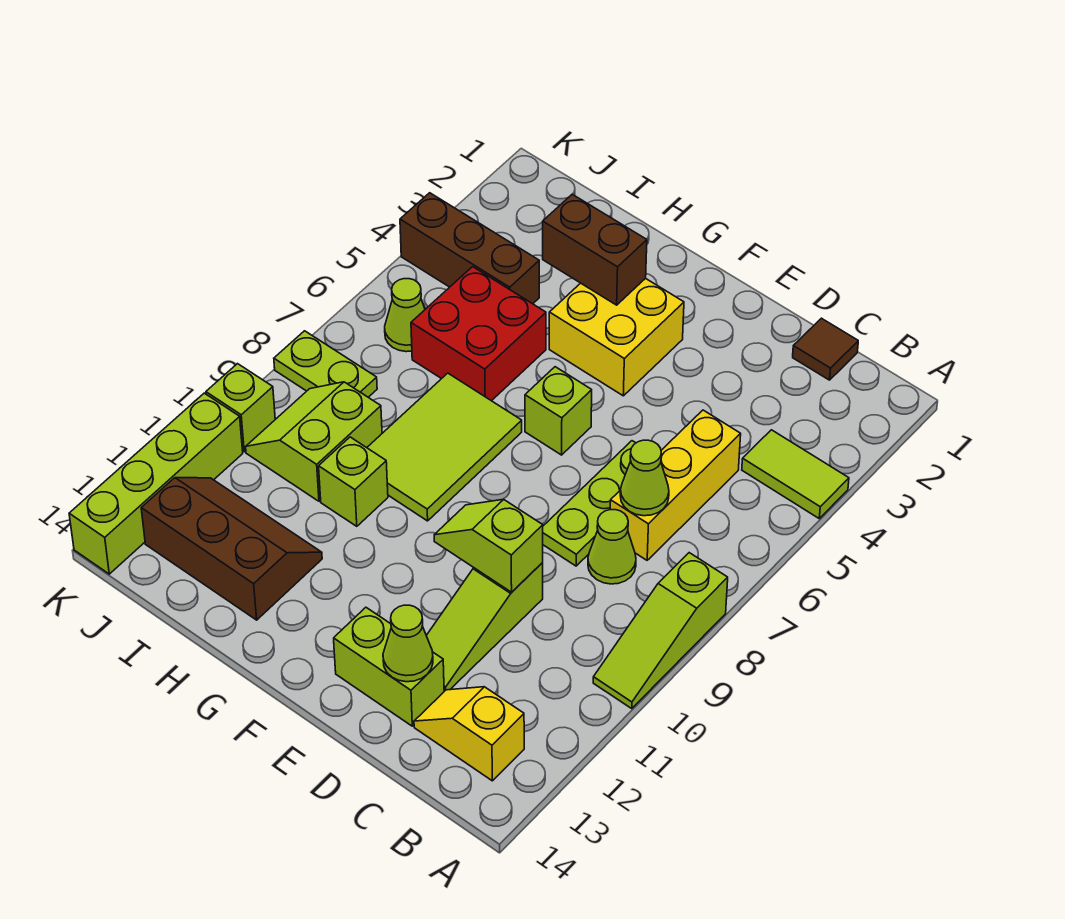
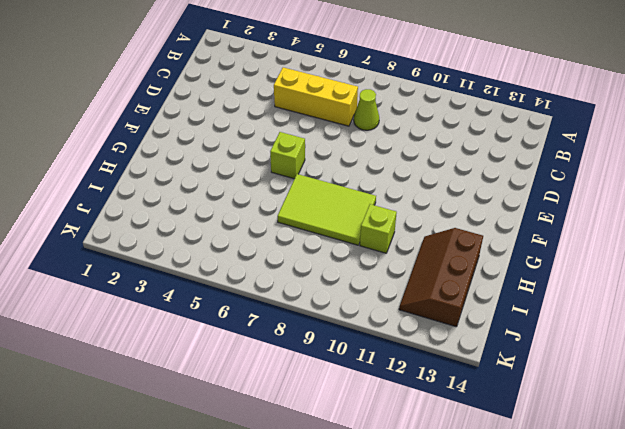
none -> lime 1x2 tile [742,430,849,518]
none -> lime 1x3 slope [593,553,728,708]
none -> yellow 1x2 slope [414,687,524,781]

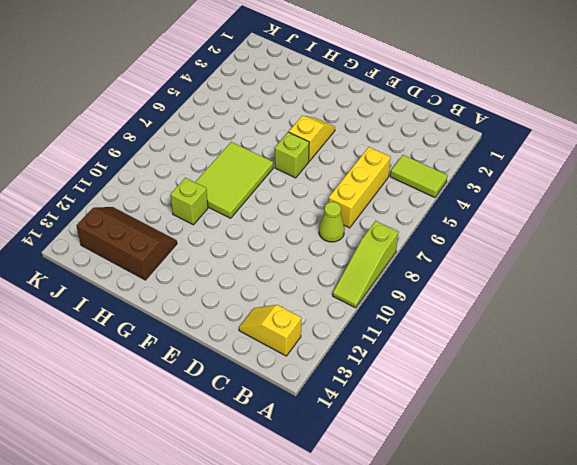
yellow 1x2 slope [289,116,335,161] -> yellow 2x2 brick [549,278,684,396]
none -> brown 1x1 tile [793,318,858,380]
none -> lime 1x3 plate [543,441,635,566]
none -> lime 1x3 slope [426,563,543,691]

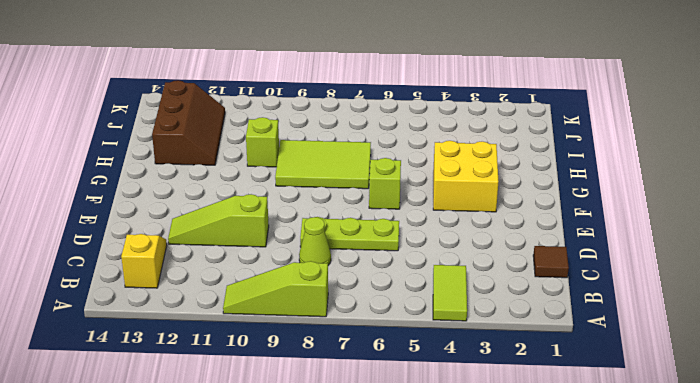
none -> yellow 1x3 brick [610,410,741,560]
none -> lime 1x2 brick [334,607,444,726]
none -> red 2x2 brick [411,267,546,401]

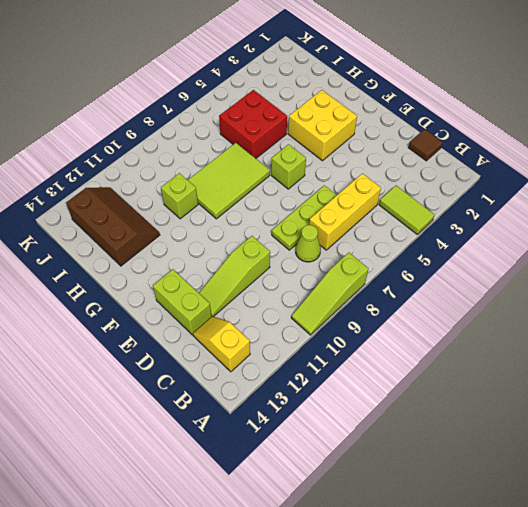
none -> brown 1x3 brick [400,193,539,304]
none -> lime 2x2 slope [246,382,382,501]
none -> lime 1x1 cone [385,279,425,352]

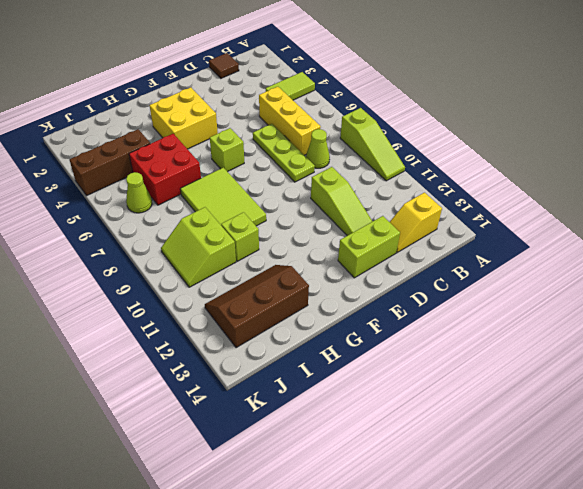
none -> lime 1x2 plate [274,331,377,397]
none -> lime 1x1 brick [206,364,275,452]
none -> lime 1x4 brick [69,393,243,574]

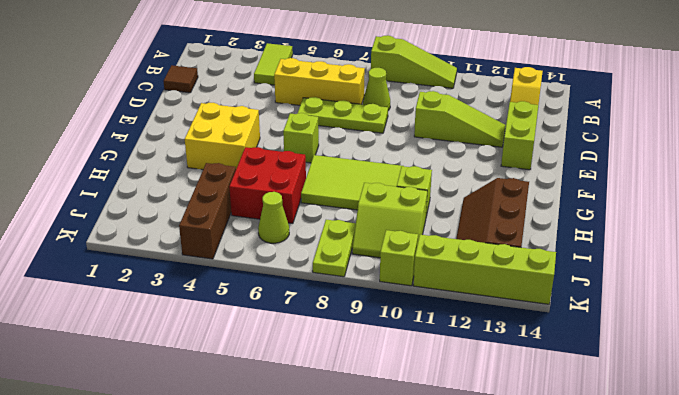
none -> lime 1x1 cone [620,440,669,516]
none -> lime 1x2 slope [434,499,543,592]
none -> lime 1x1 cone [383,605,433,682]

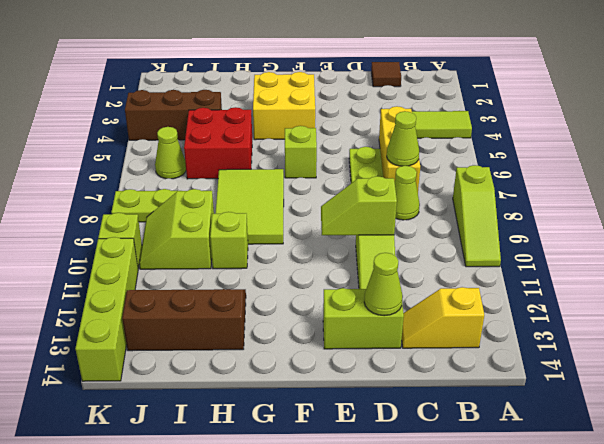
none -> brown 1x2 brick [543,194,647,305]

